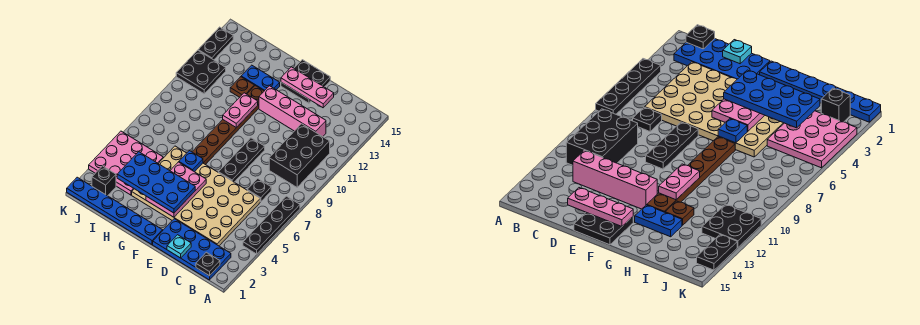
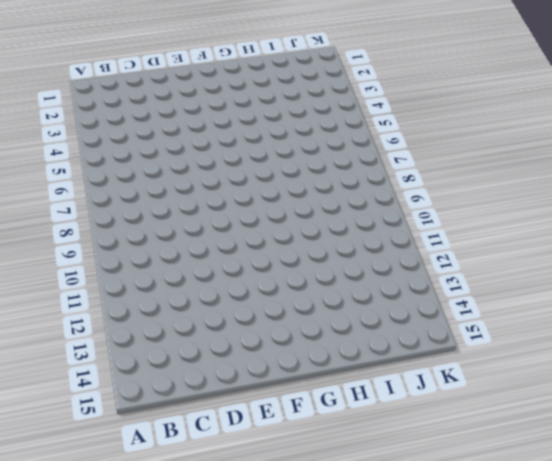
none -> black 1x4 plate [243,196,300,254]
none -> blue 2x4 plate [153,219,231,280]
none -> black 2x3 brick [269,124,330,187]

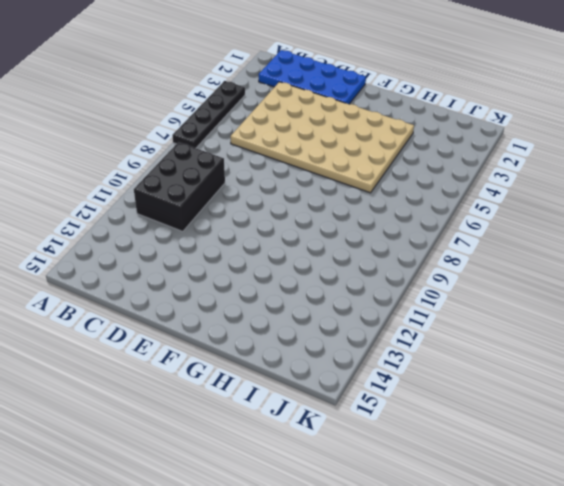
none -> black 1x1 plate [248,179,271,202]
none -> pink 1x4 brick [259,86,326,137]
none -> black 1x3 plate [219,138,265,182]

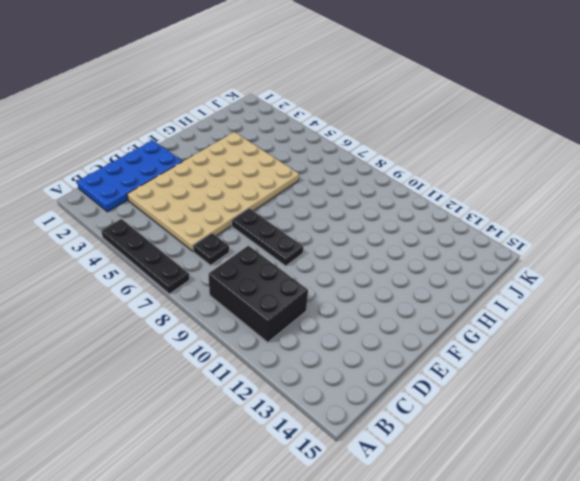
none -> pink 1x4 brick [259,86,326,137]
none -> black 2x2 plate [281,60,330,103]
none -> blue 1x6 plate [67,177,163,244]

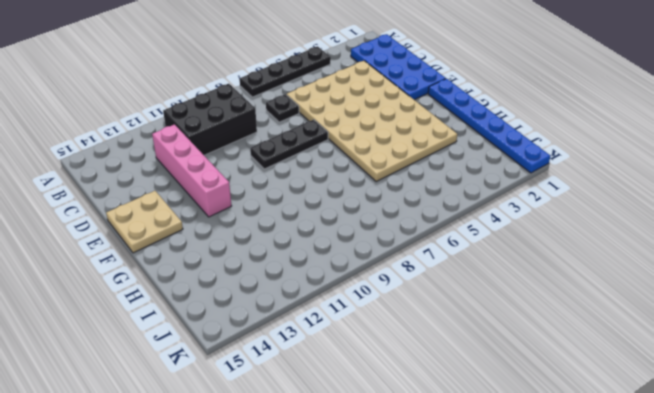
tan 2x2 plate [106,191,183,253] -> black 2x2 plate [281,60,330,103]
none -> brown 1x6 plate [192,86,264,165]
none -> blue 1x2 plate [241,65,280,91]
none -> brown 1x1 plate [230,77,254,97]

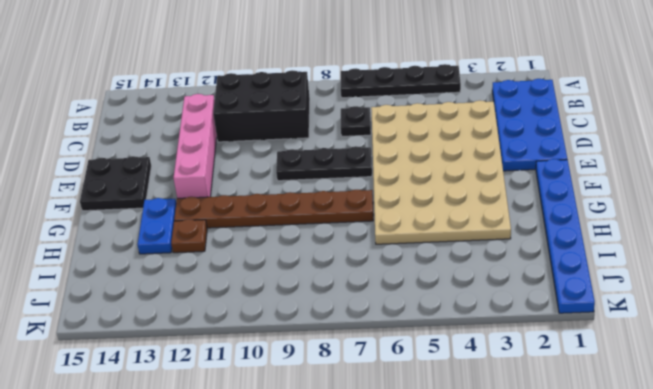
none -> pink 3x3 plate [89,131,163,195]
none -> black 1x1 brick [92,166,116,196]
none -> black 2x2 plate [176,50,226,94]

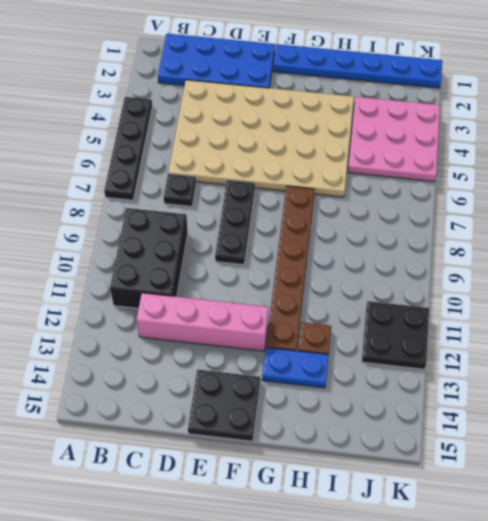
none -> black 1x1 brick [92,166,116,196]
none -> black 1x2 plate [198,27,233,60]
none -> black 1x1 plate [196,252,220,276]

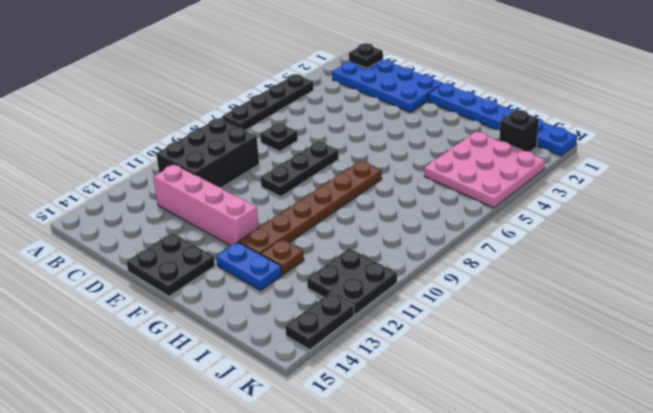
none -> tan 4x6 plate [132,146,260,246]
none -> cyan 1x1 plate [167,235,191,258]
none -> pink 1x3 plate [281,67,334,108]

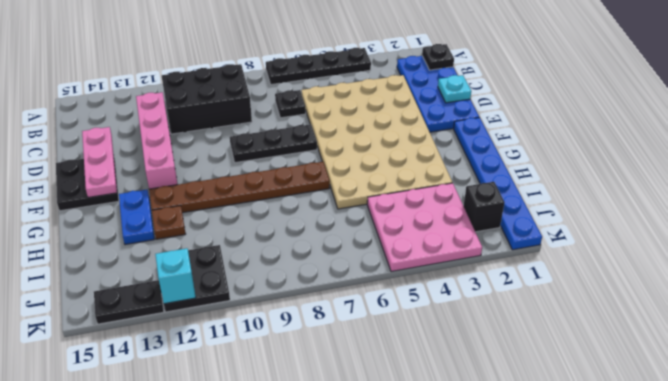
cyan 1x1 brick [155,248,196,304] -> none
none -> pink 2x3 plate [146,162,206,217]
none -> blue 1x1 plate [179,151,203,172]
none -> pink 1x2 plate [223,93,258,128]

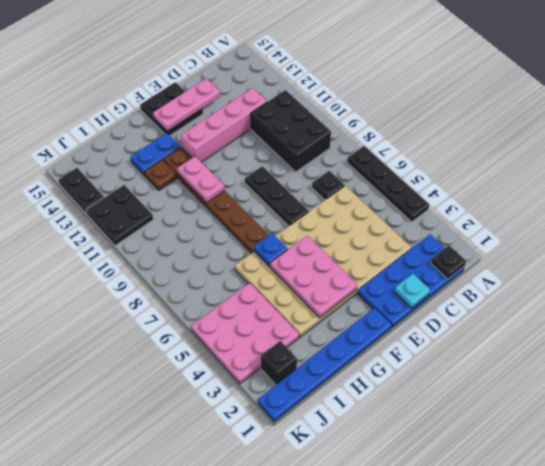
none -> blue 2x4 plate [117,152,195,213]

